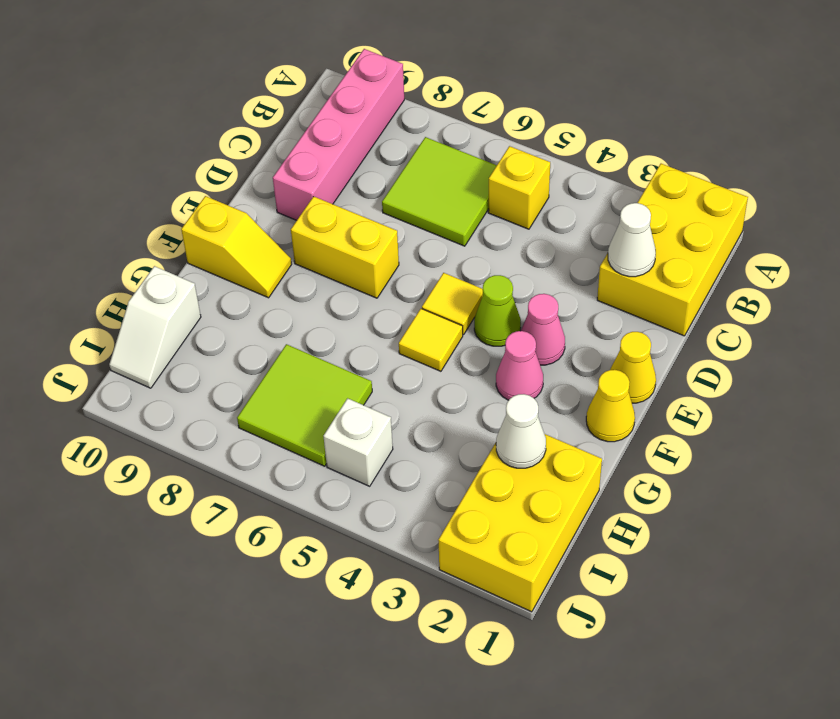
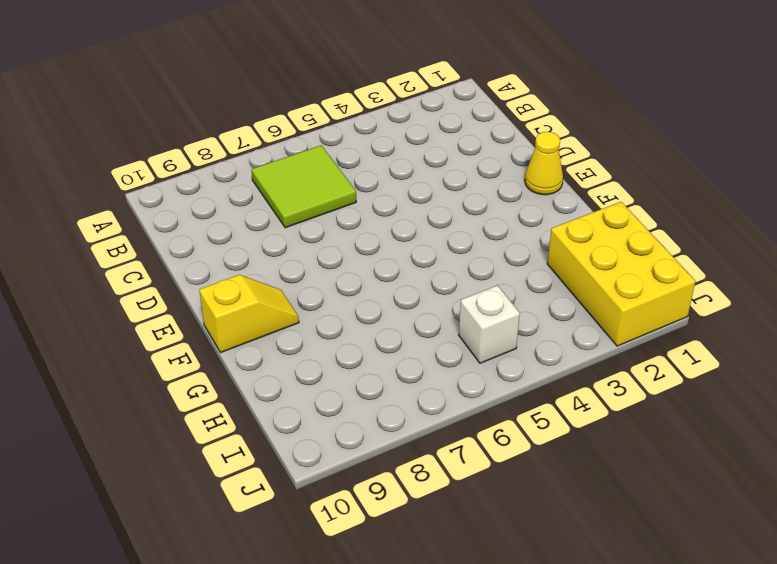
none -> yellow 2x3 brick [597,164,748,336]
none -> pink 1x4 brick [273,49,404,220]
none -> yellow 1x1 brick [488,146,550,229]

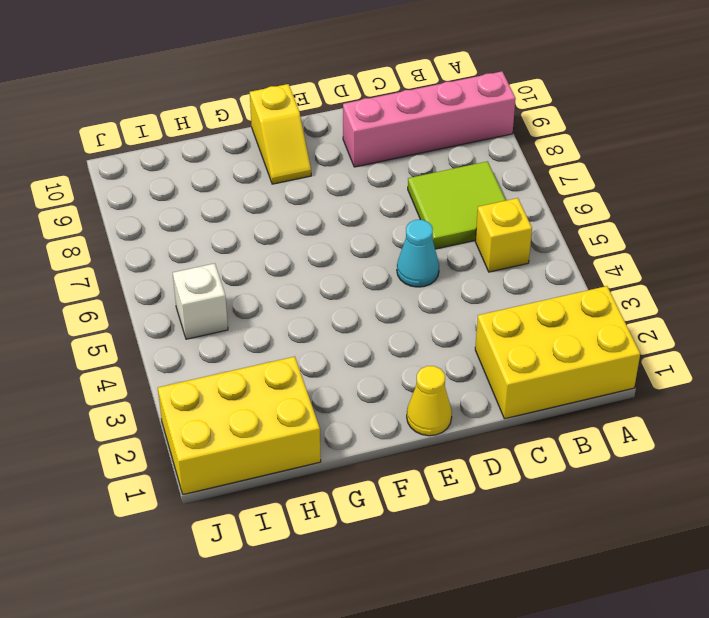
cyan 1x1 cone [397,220,439,287] -> none
none -> pink 1x1 cone [521,294,565,365]
none -> lime 1x1 cone [474,275,521,346]
none -> yellow 1x1 tile [422,273,483,335]

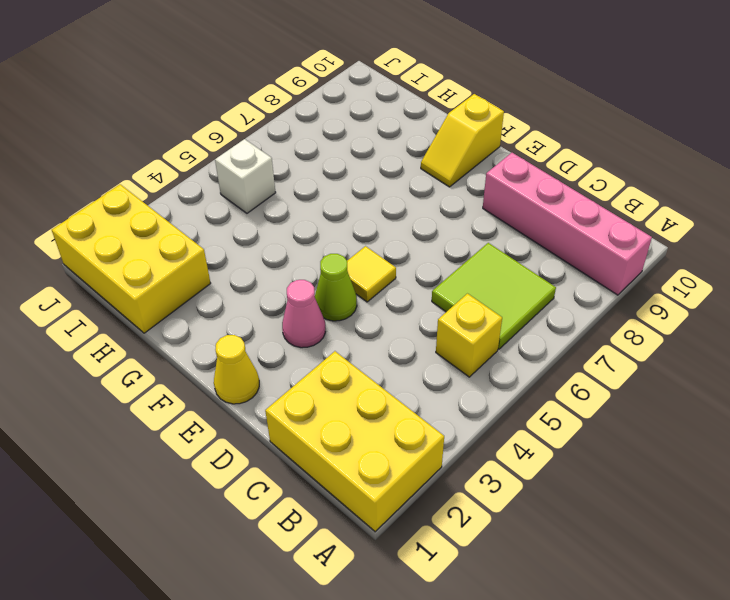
none -> yellow 1x2 brick [291,197,399,298]
none -> yellow 1x1 cone [586,370,635,442]
none -> pink 1x1 cone [496,331,543,400]

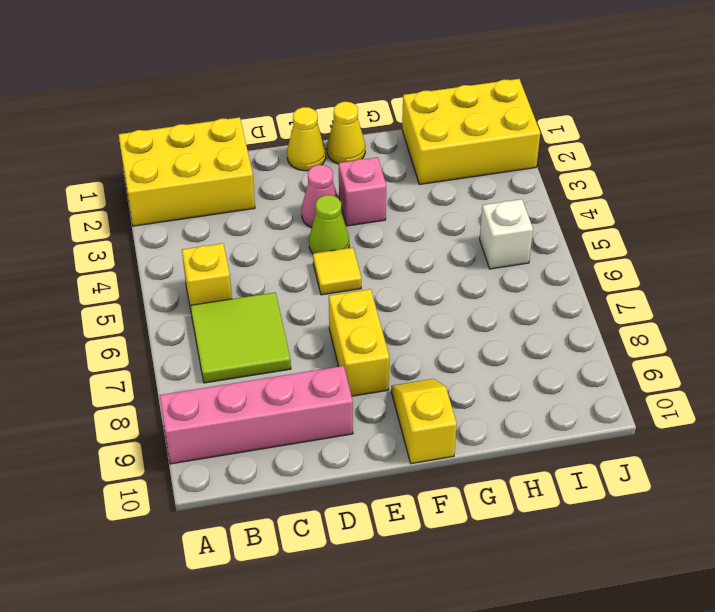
pink 1x1 brick [339,157,386,226] -> pink 1x1 cone [496,331,543,400]
none -> yellow 1x1 tile [399,309,463,371]
none -> lime 2x2 tile [237,344,372,466]
none -> white 1x2 slope [109,266,201,388]

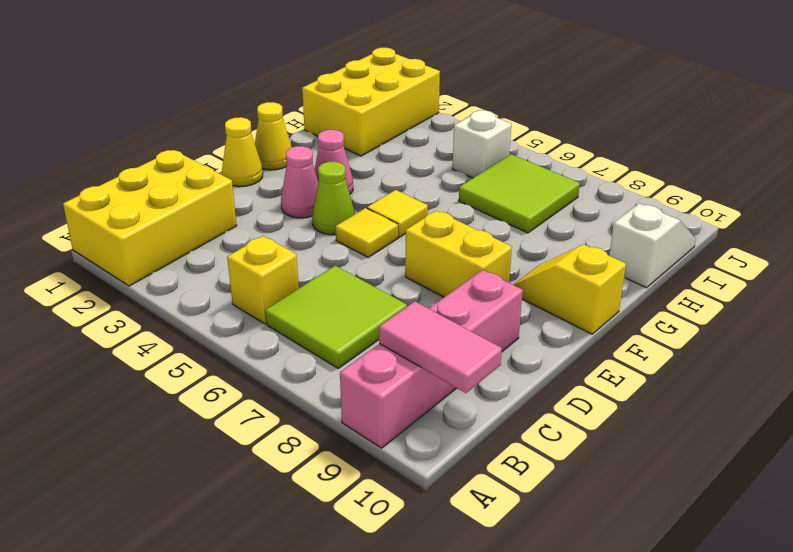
pink 1x2 tile [379,301,502,393] -> none
none -> white 1x1 cone [608,203,656,277]
none -> white 1x1 cone [496,394,546,468]

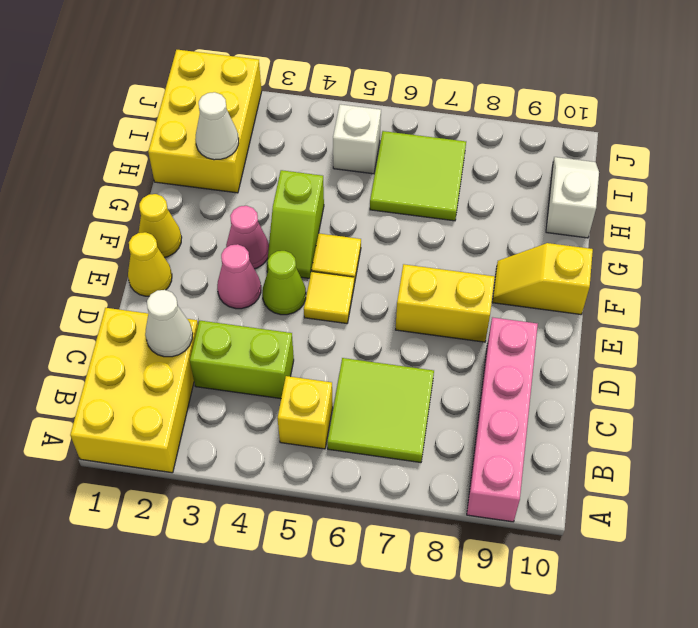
lime 1x2 brick [190,320,294,399] -> none
lime 1x2 slope [267,170,324,278] -> none

